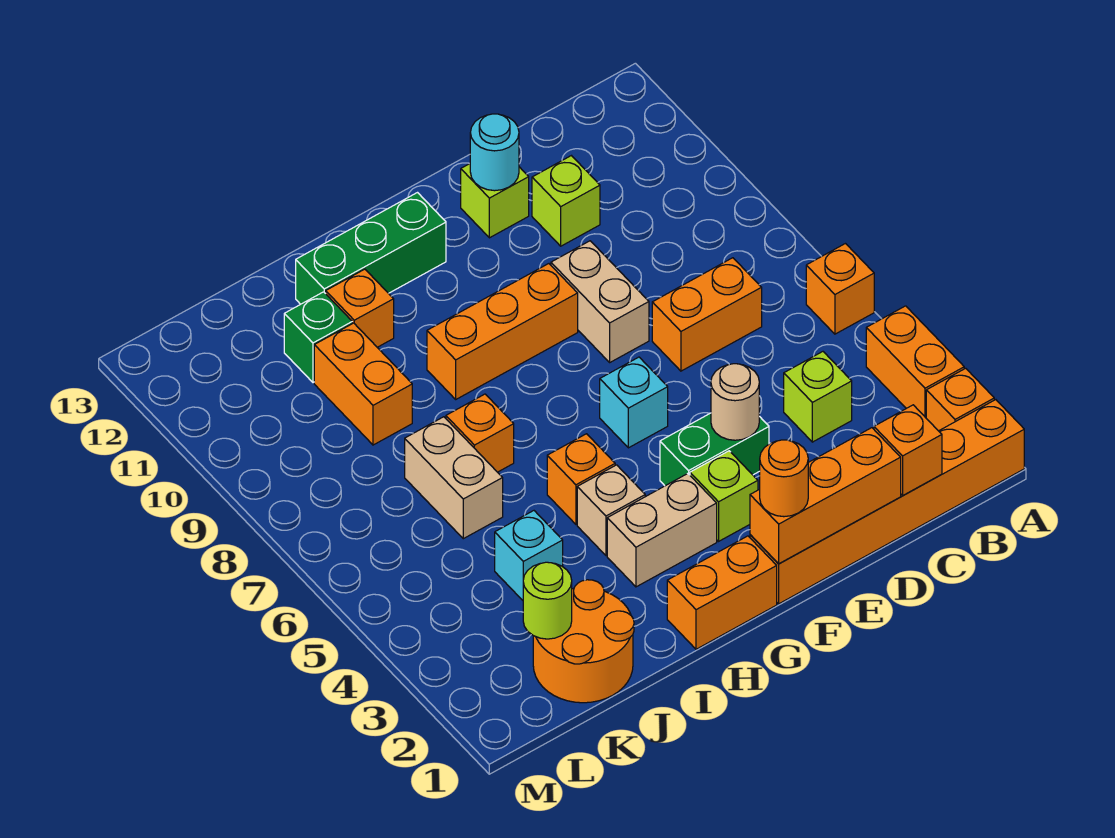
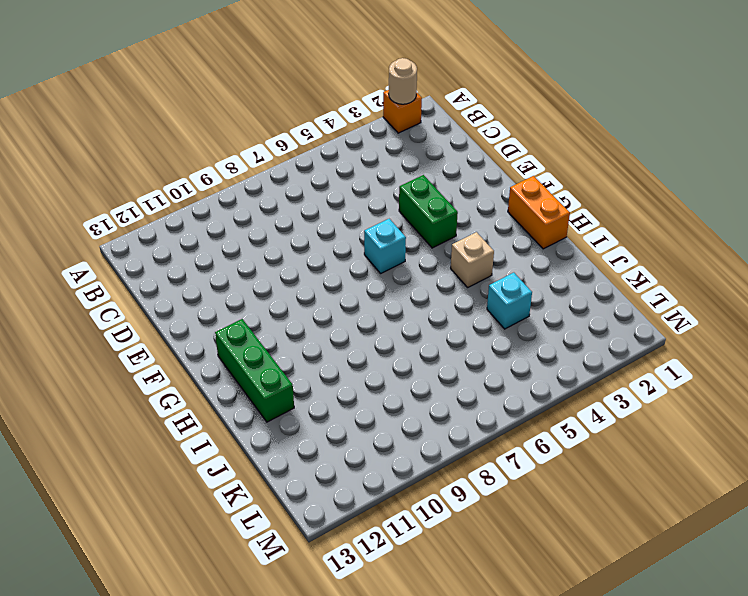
tan 1x1 round brick [389,58,417,104] -> tan 1x1 round brick moved to [711,364,759,440]
none -> orange 1x6 brick [750,400,1024,604]
none -> orange 1x2 brick [866,306,964,418]
none -> orange 1x1 brick [806,244,874,334]
none -> lime 1x1 brick [784,352,852,442]

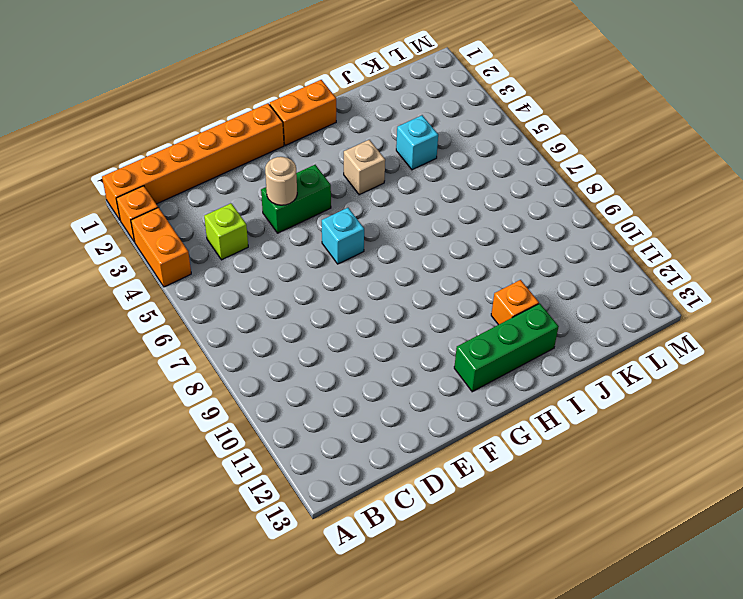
none -> orange 1x1 brick [806,244,874,334]
none -> orange 1x2 brick [652,258,762,371]
none -> lime 1x1 brick [532,156,600,246]
none -> tan 1x2 brick [551,241,649,362]

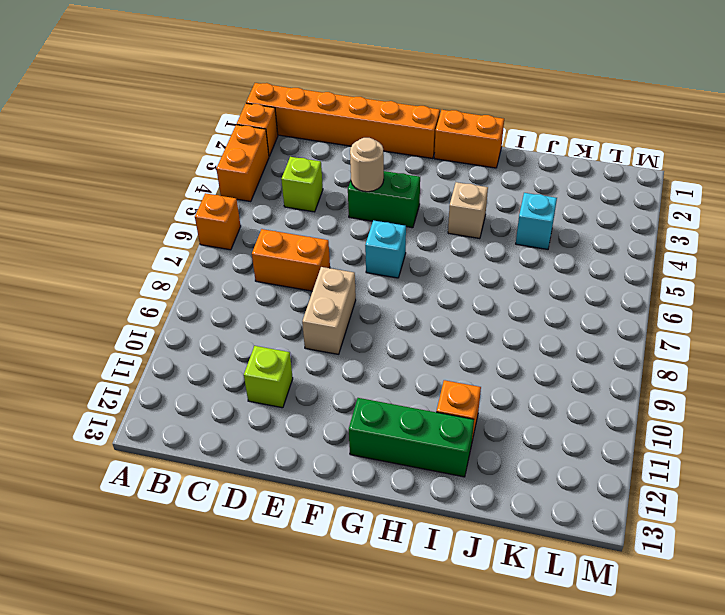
none -> lime 1x1 brick [461,164,529,238]
none -> lime 1x1 brick [690,451,758,541]
none -> orange 1x3 brick [427,264,578,399]
none -> tan 1x2 brick [607,474,717,587]

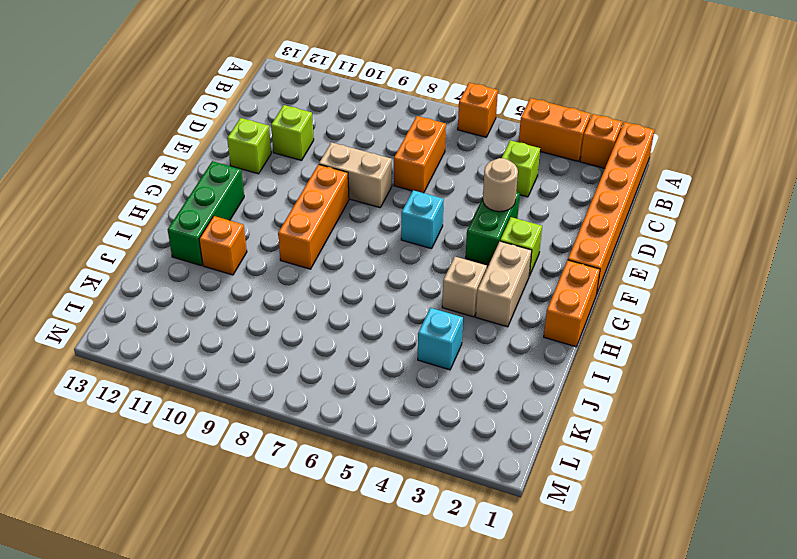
none -> orange 1x1 brick [547,434,615,524]
none -> orange 1x1 brick [446,394,514,472]
none -> orange 2x2 round brick [533,580,634,703]
none -> tan 1x2 brick [405,417,503,539]

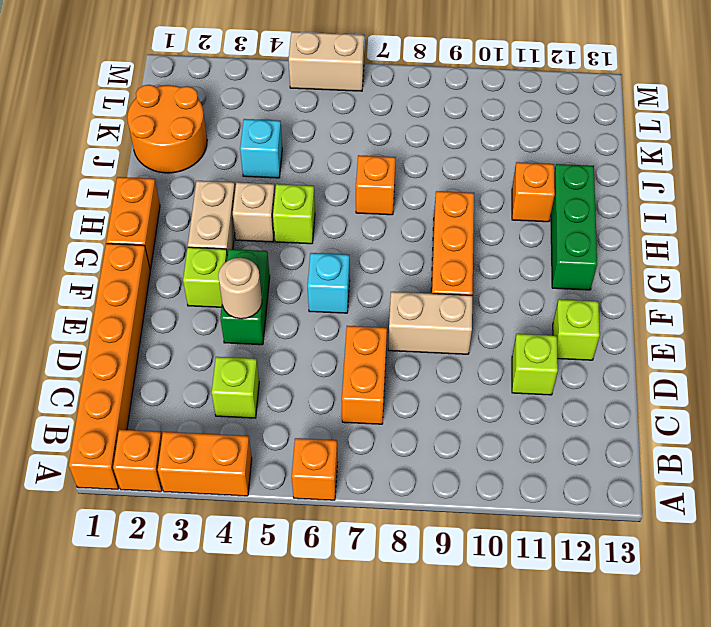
lime 1x1 brick [273,184,315,244] -> orange 1x1 brick [547,434,615,524]
tan 1x2 brick [289,32,364,91] -> tan 1x2 brick moved to [405,417,503,539]
none -> orange 1x2 brick [314,323,412,445]
none -> green 1x1 brick [284,292,352,383]
none -> orange 1x1 brick [874,405,942,495]
none -> orange 1x3 brick [750,428,901,564]

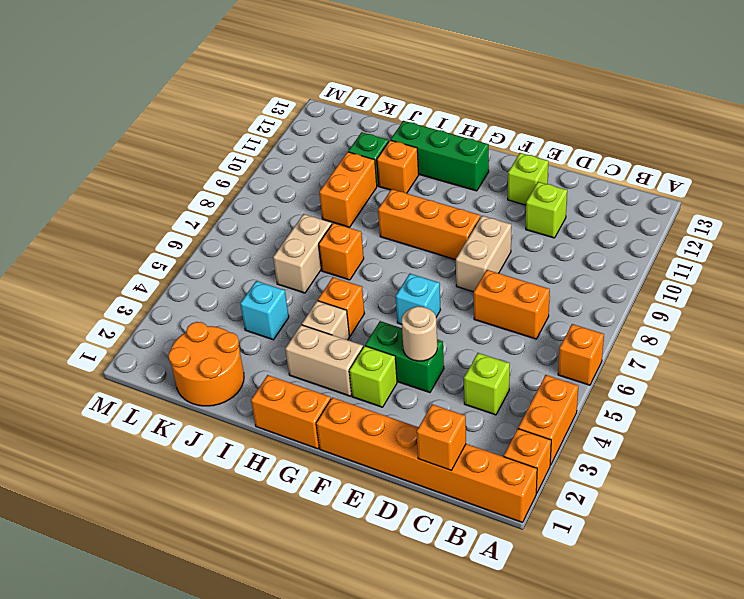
none -> orange 1x3 brick [750,428,901,564]
none -> cyan 1x1 round brick [470,114,519,191]
none -> lime 1x1 round brick [523,562,572,639]
none -> orange 1x1 round brick [760,440,808,517]

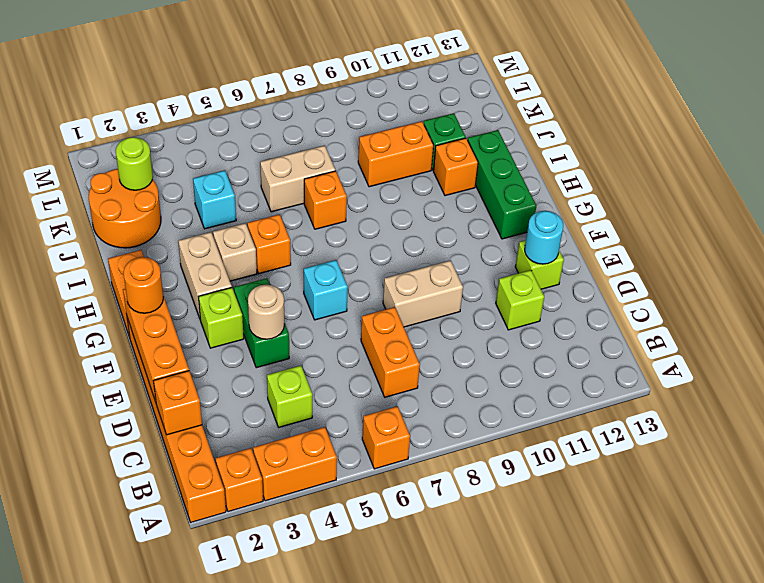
none -> orange 1x3 brick [427,264,578,399]

